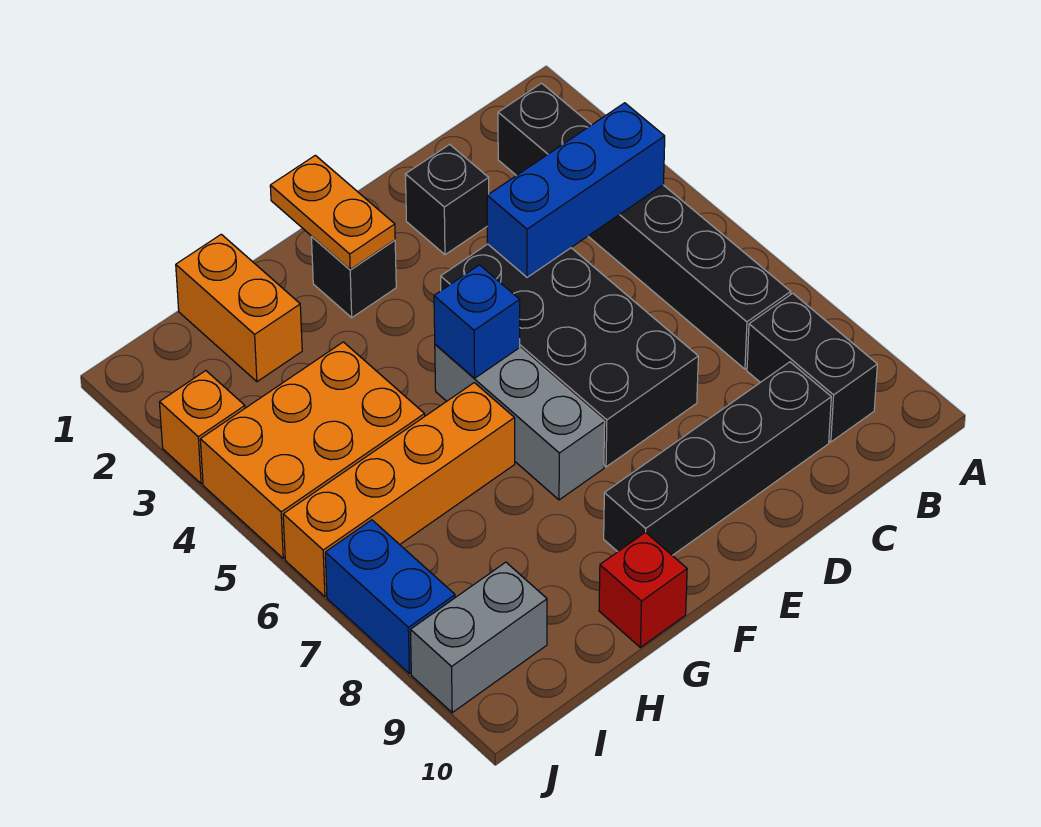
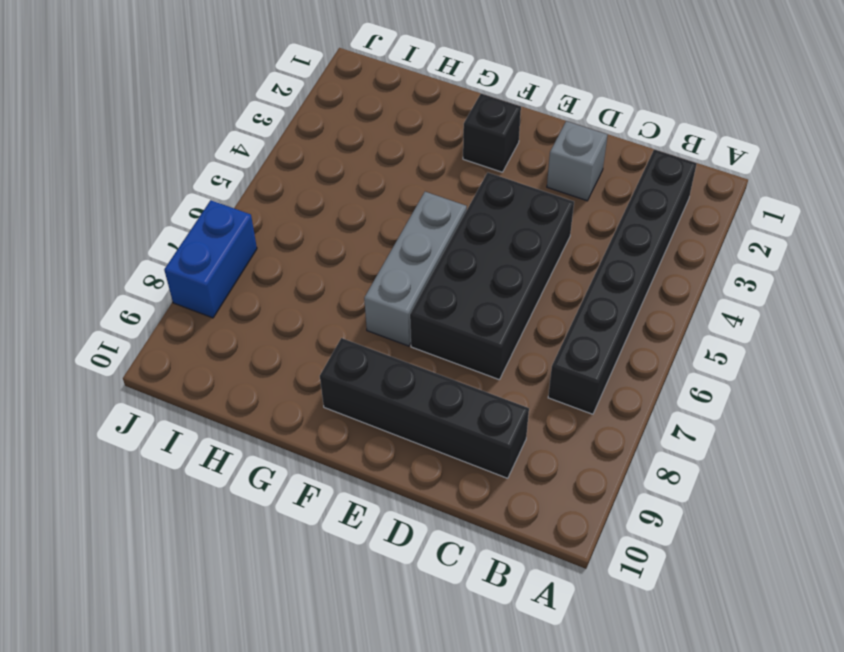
grey 1x1 brick [547,121,607,201] -> black 1x1 brick [406,144,489,255]
none -> black 1x2 brick [747,293,877,442]
none -> orange 1x4 brick [283,383,515,597]
none -> red 1x1 brick [599,532,687,647]

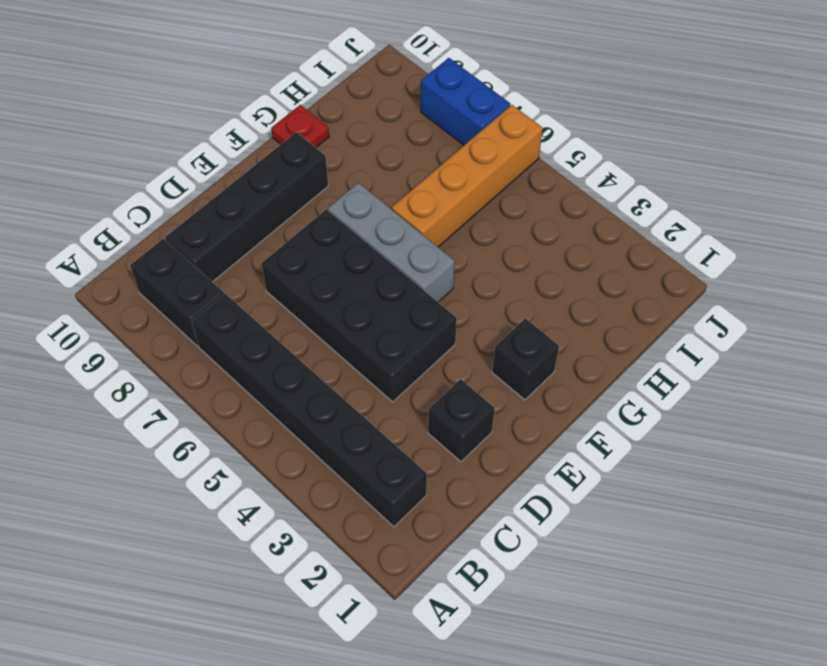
red 1x1 plate [271,105,329,148] -> red 1x1 brick [599,532,687,647]
none -> orange 1x2 brick [176,234,302,382]
none -> orange 2x3 brick [200,342,425,559]
none -> grey 1x2 brick [410,562,547,713]

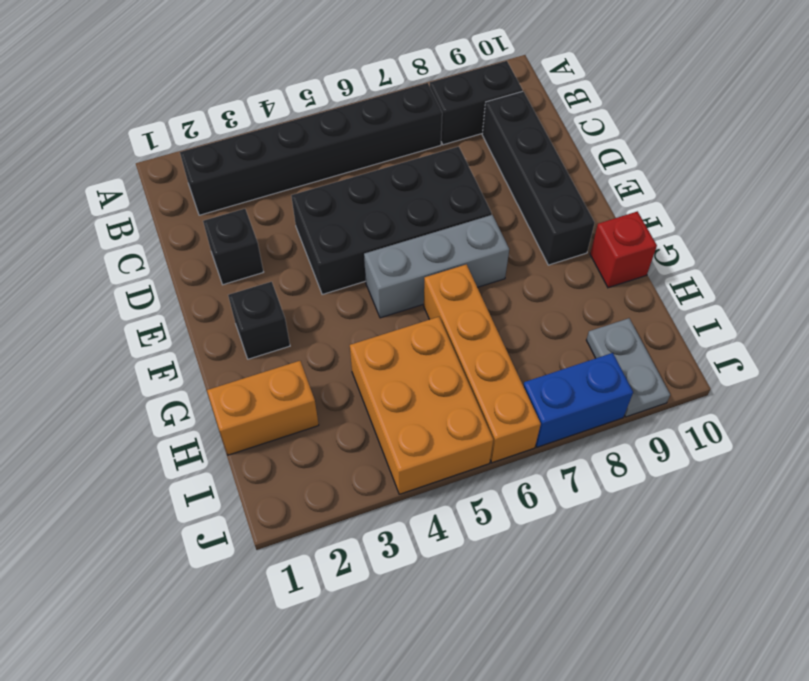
grey 1x2 plate [586,318,670,417] -> grey 1x2 brick [410,562,547,713]
none -> orange 1x1 brick [160,371,245,484]
none -> blue 1x3 brick [487,103,665,277]
none -> orange 1x2 plate [270,155,395,269]

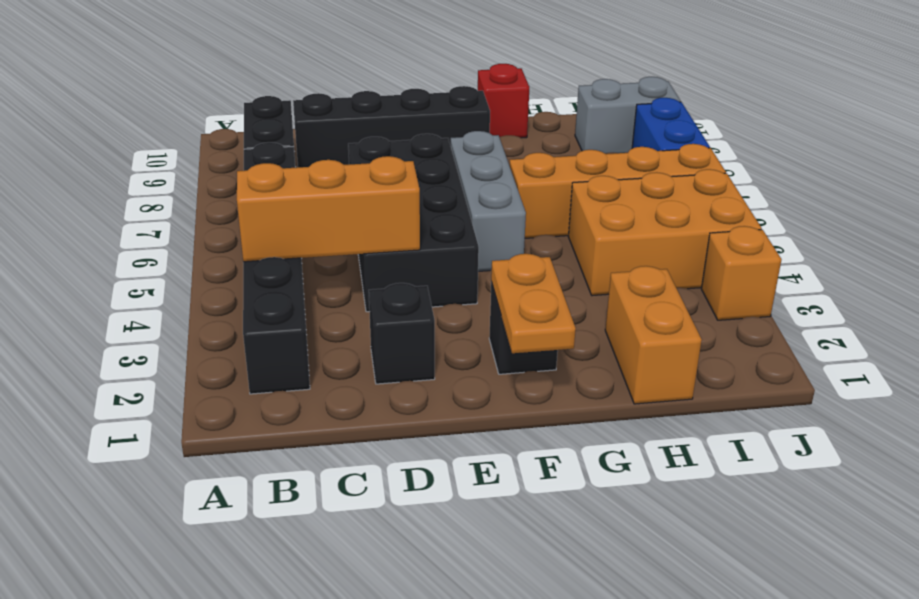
orange 1x3 brick [237,156,420,262] -> blue 1x3 brick [487,103,665,277]
none -> blue 1x1 brick [434,265,520,378]

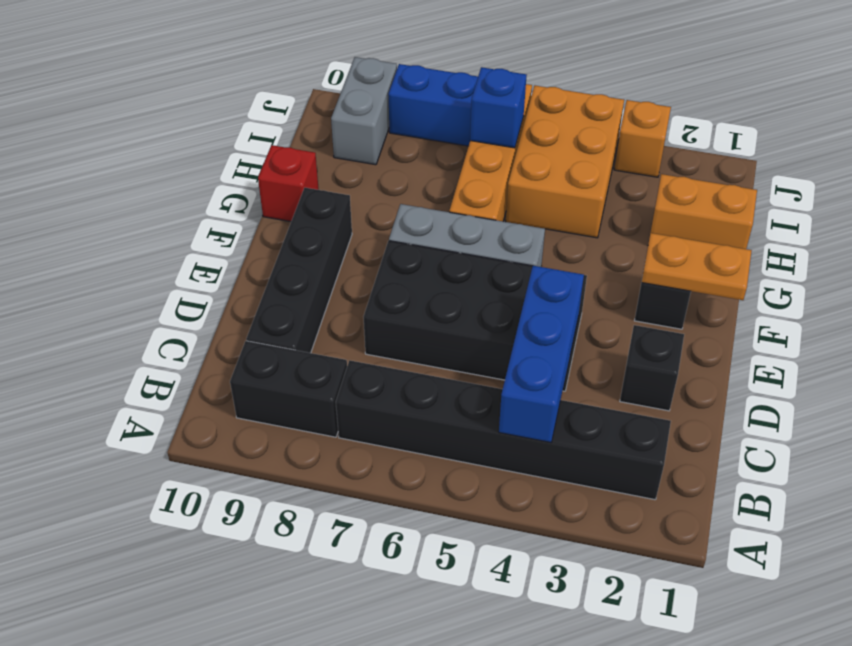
blue 1x1 brick [470,67,527,148] -> blue 1x1 brick moved to [434,265,520,378]

